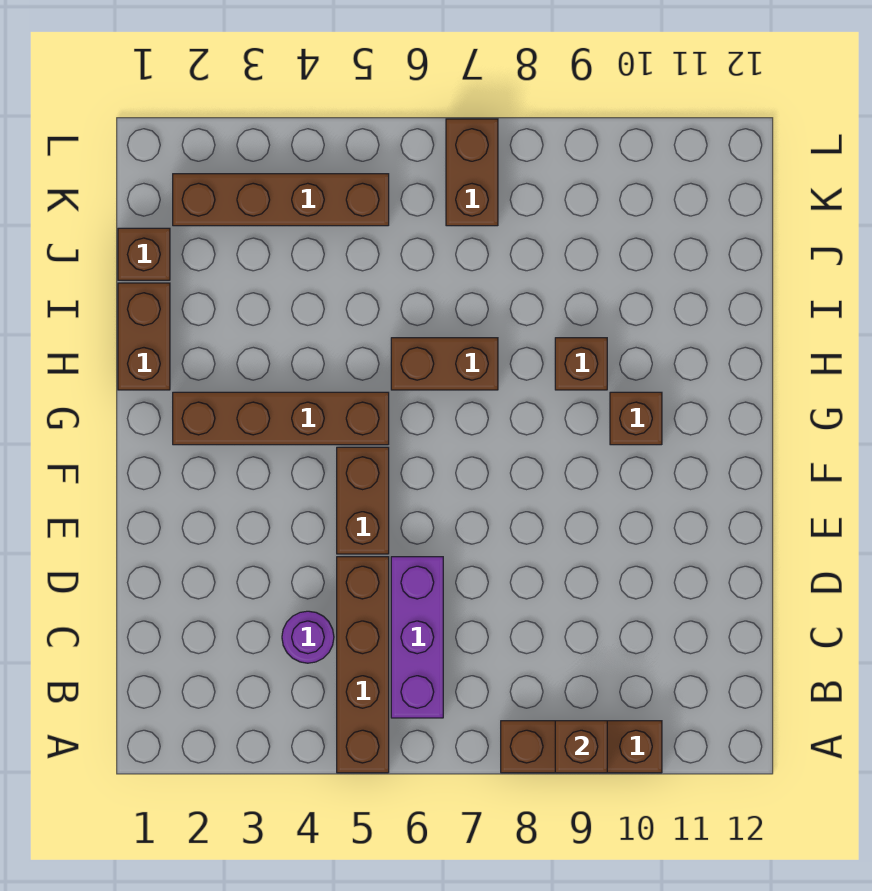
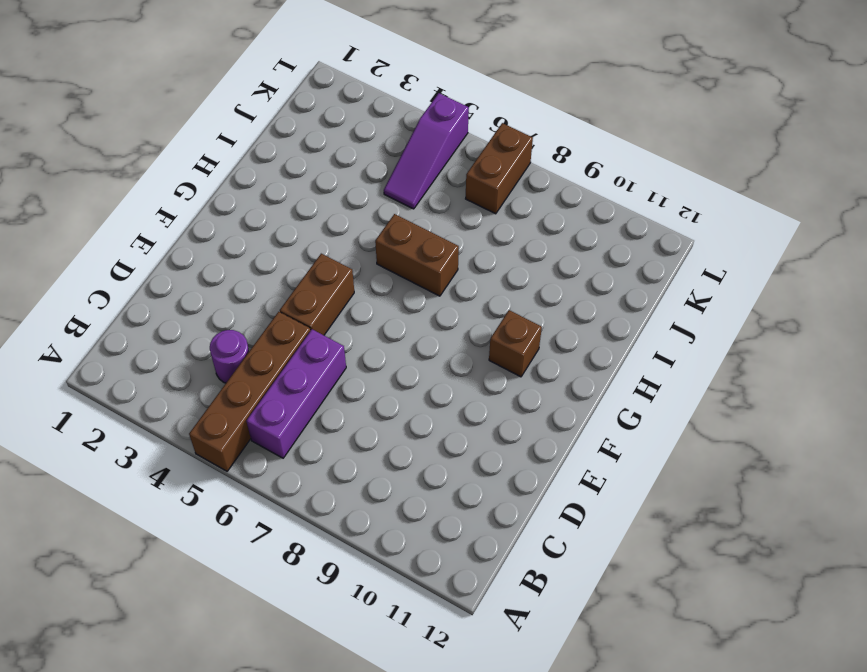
purple 1x3 slope [384,93,469,209] -> brown 1x4 brick [173,174,389,226]
none -> brown 1x3 brick [501,721,662,773]
none -> brown 1x4 brick [173,392,389,445]
none -> brown 1x2 brick [118,283,170,390]

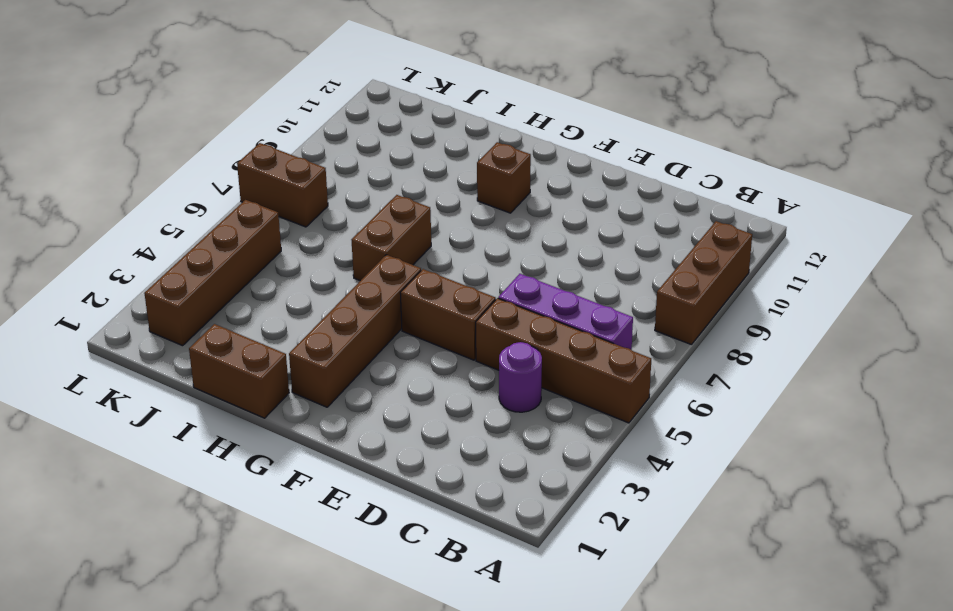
none -> brown 1x1 brick [555,338,607,390]
none -> brown 1x1 brick [118,228,170,280]
none -> brown 1x1 brick [555,721,607,773]

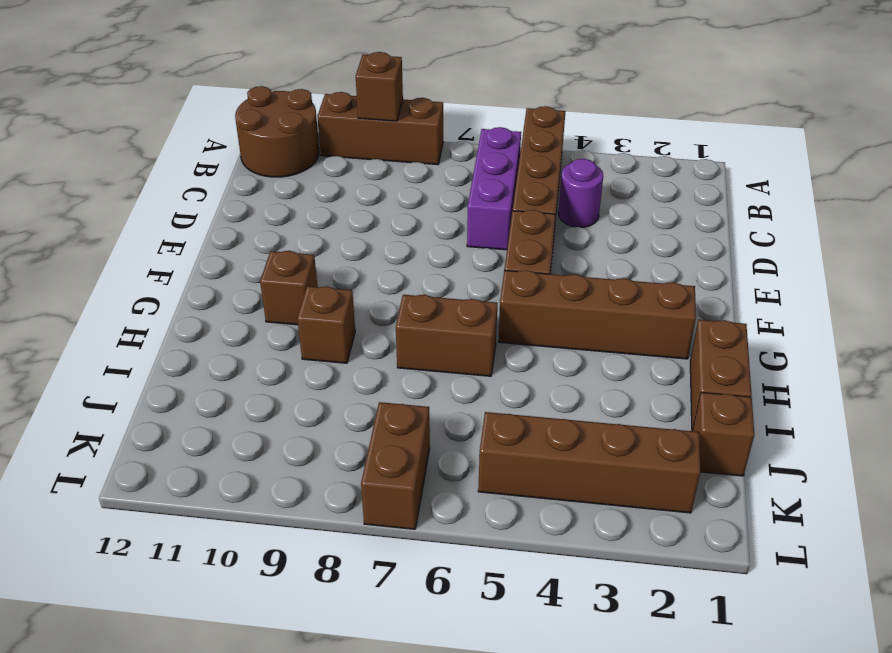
brown 2x2 round brick [235,86,319,177] -> none

